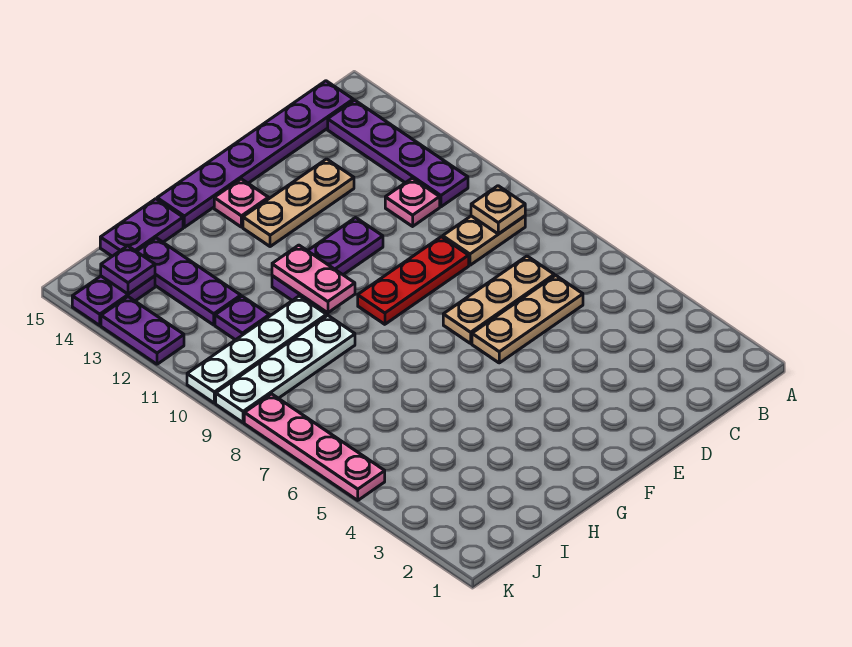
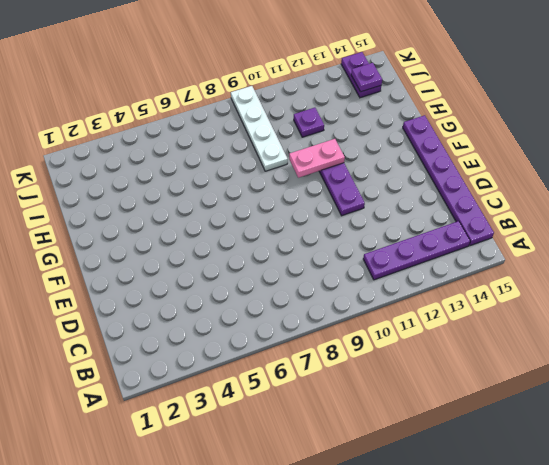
none -> tan 1x2 plate [443,216,525,265]
none -> tan 1x3 plate [472,275,583,363]
none -> tan 1x3 plate [443,256,554,343]

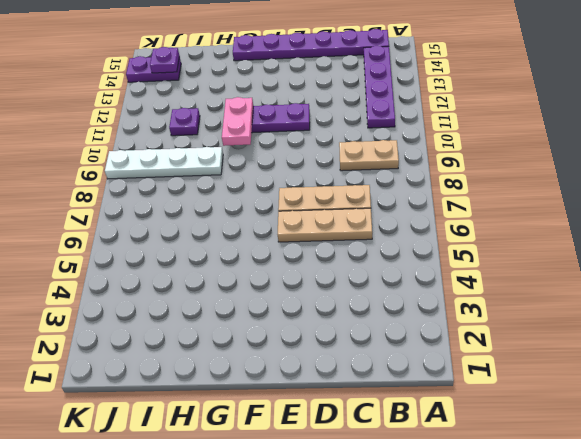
none -> pink 1x1 plate [385,178,440,226]
none -> red 1x3 plate [358,237,469,324]
none -> tan 1x3 plate [243,159,354,247]

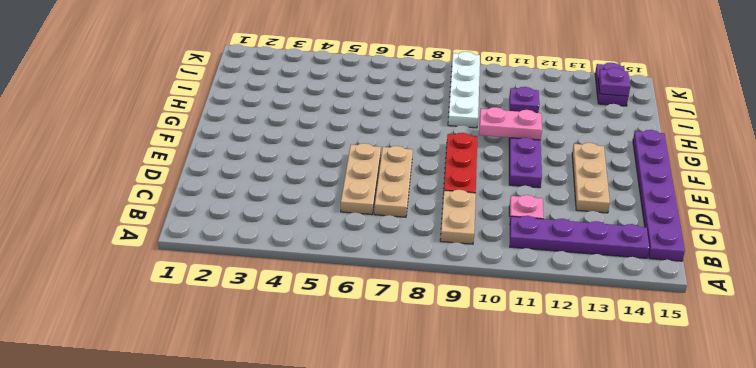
none -> pink 1x1 plate [214,179,268,227]
none -> white 1x4 plate [187,296,326,403]
none -> purple 1x2 plate [100,199,183,256]

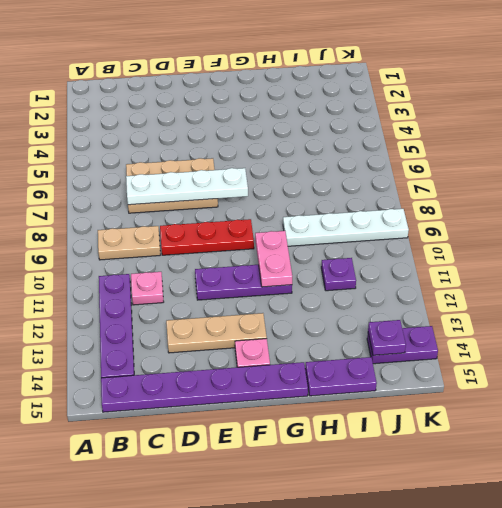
white 1x4 plate [126,168,248,205] -> white 1x4 plate moved to [187,296,326,403]
none -> purple 1x3 plate [137,238,241,325]
none -> pink 1x4 plate [244,394,385,500]
none -> purple 1x2 plate [101,297,184,364]

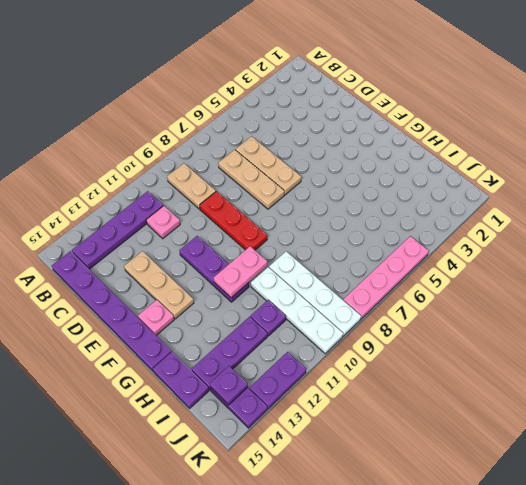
none -> tan 1x1 plate [471,186,525,234]

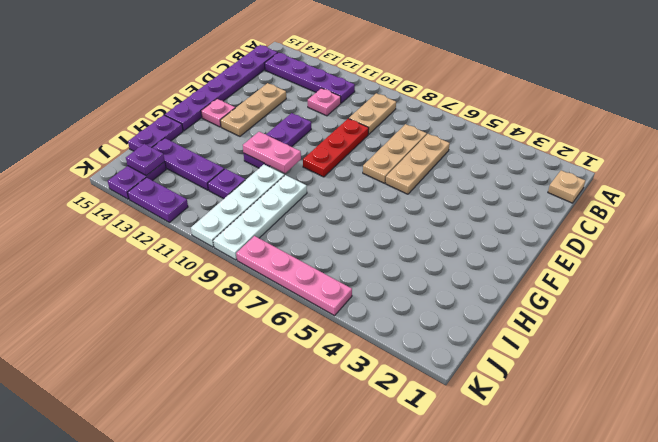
tan 1x1 plate [548,170,585,203] -> tan 1x1 plate moved to [471,186,525,234]

